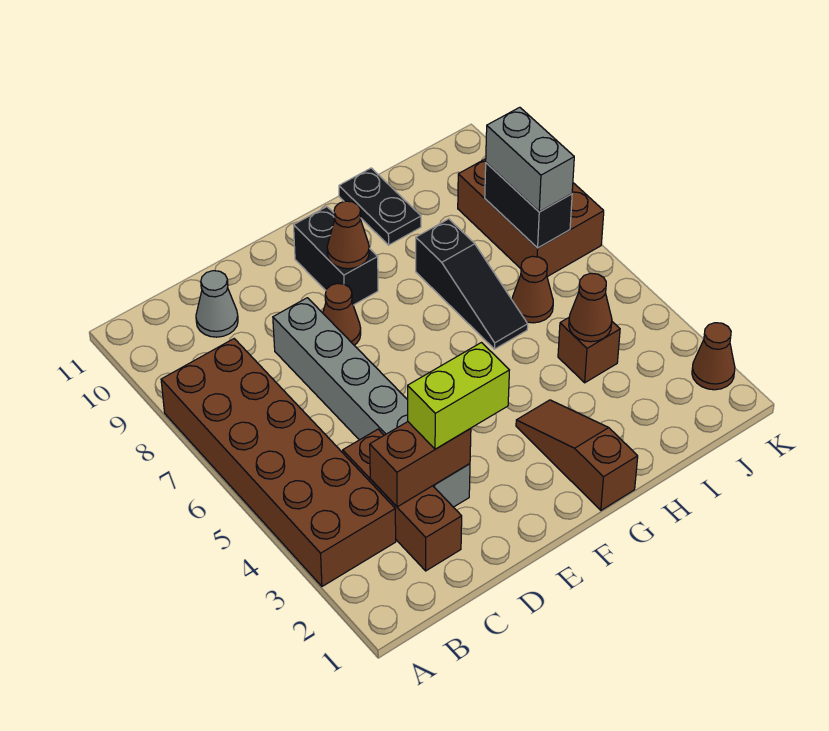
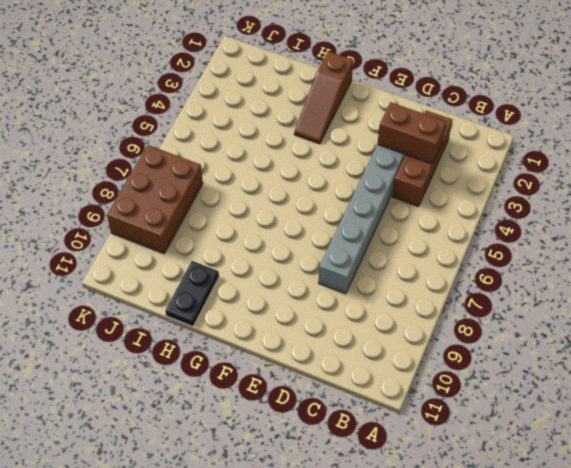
none -> brown 2x6 brick [161,339,396,586]
none -> grey 1x1 cone [196,271,238,337]
none -> brown 1x1 cone [323,283,361,345]

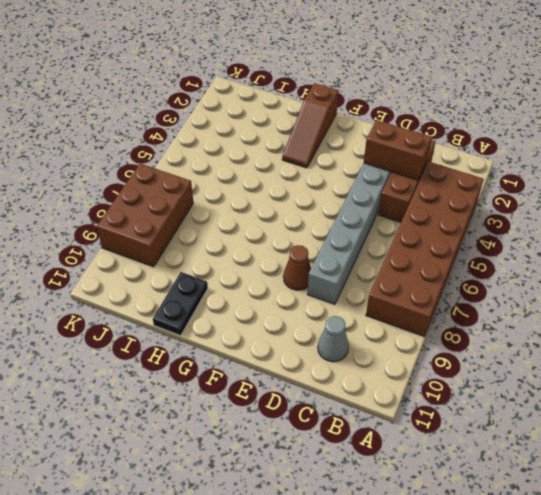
none -> black 1x2 brick [294,207,378,305]
none -> black 1x3 slope [416,219,528,349]
none -> brown 1x1 brick [558,318,620,383]

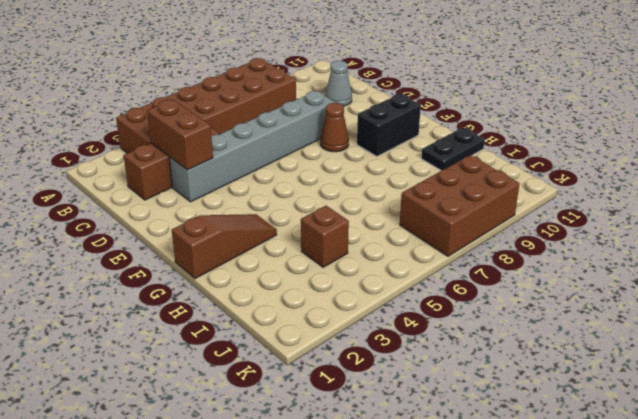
none -> black 1x3 slope [416,219,528,349]
none -> brown 1x1 cone [512,256,553,323]
none -> brown 1x1 cone [692,323,735,390]

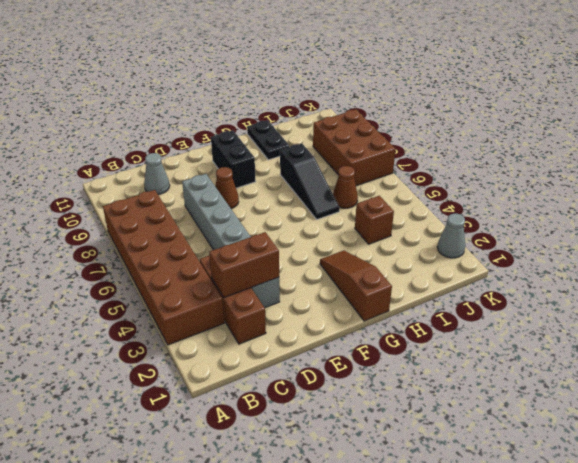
grey 1x1 cone [437,213,465,258] -> brown 1x1 cone [692,323,735,390]
none -> brown 1x1 cone [327,201,369,269]
none -> brown 1x1 cone [569,273,612,342]
none -> black 1x2 brick [485,163,572,248]

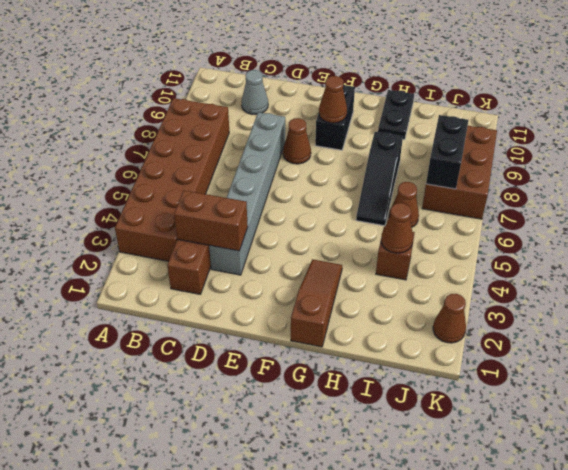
none -> lime 1x2 brick [408,343,509,449]
none -> grey 1x2 brick [486,107,574,212]

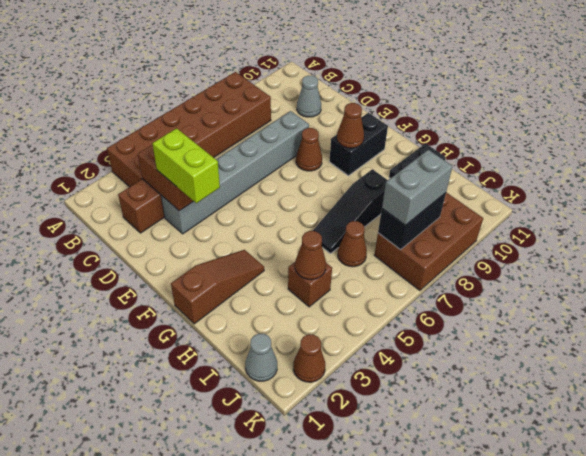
grey 1x1 cone [245,334,277,381] -> none

